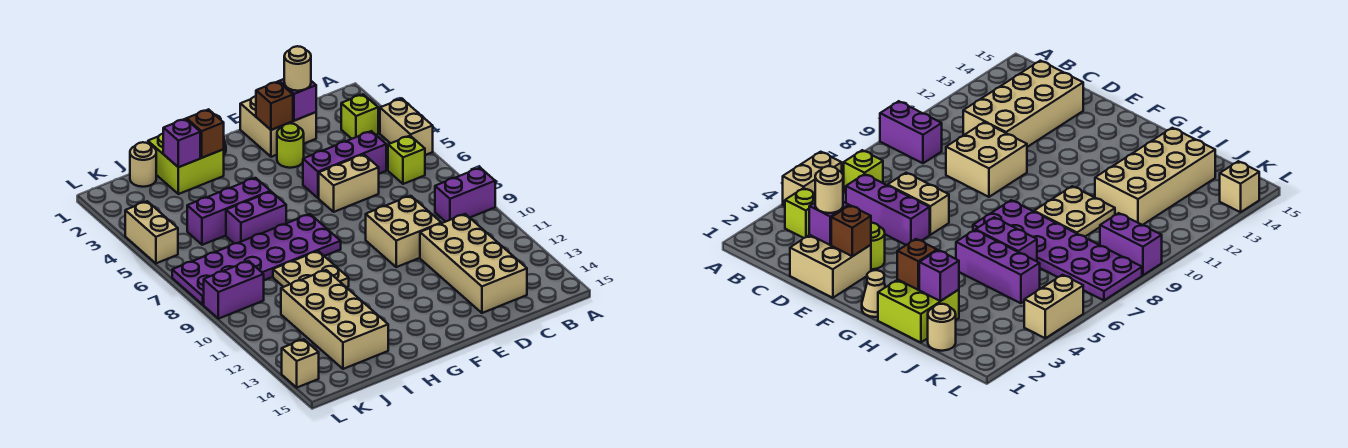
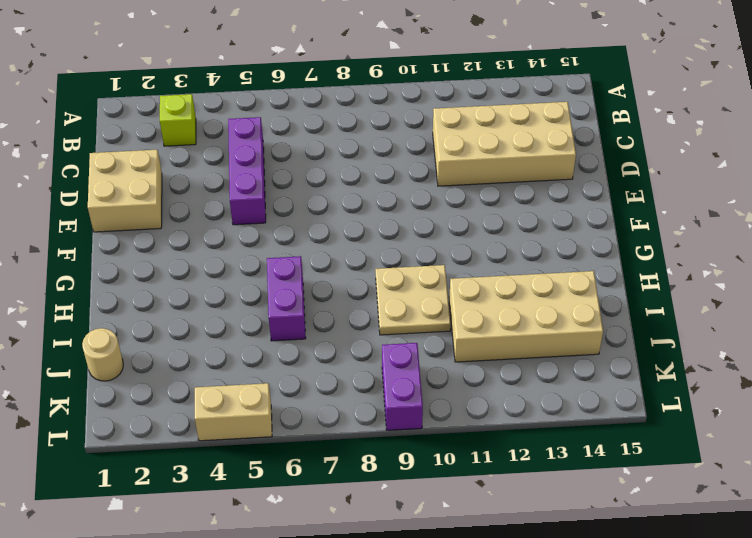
none -> tan 1x2 brick [380,99,433,155]
none -> purple 1x2 brick [435,168,495,222]
none -> lime 1x1 brick [388,136,425,184]

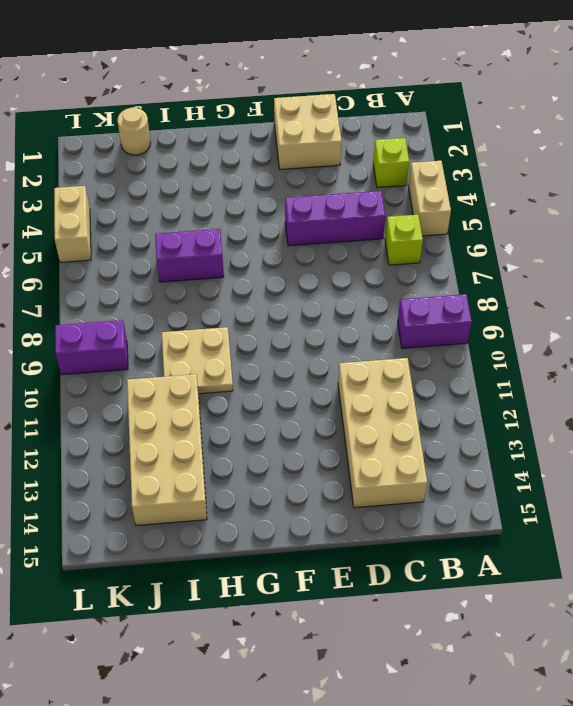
none -> tan 1x2 brick [319,154,379,212]
none -> tan 2x2 brick [366,196,441,267]
none -> lime 1x1 round brick [277,123,304,168]

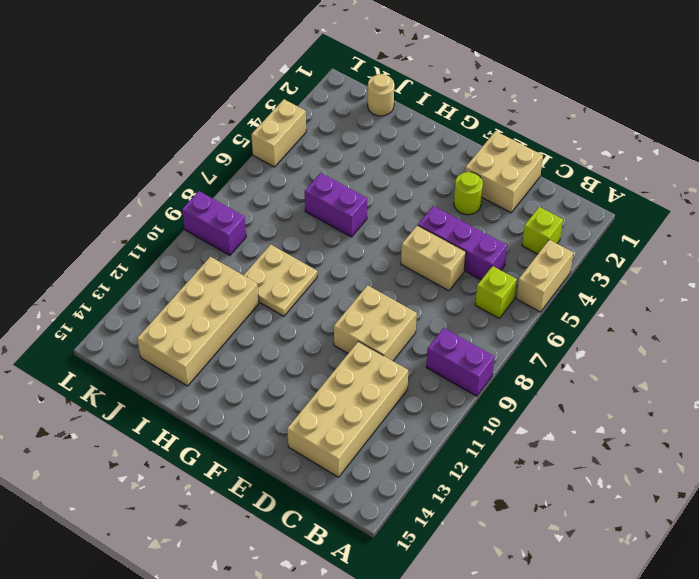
none -> tan 1x1 cone [862,270,885,317]
none -> purple 2x6 plate [172,214,341,305]
none -> lime 2x2 brick [148,134,224,194]

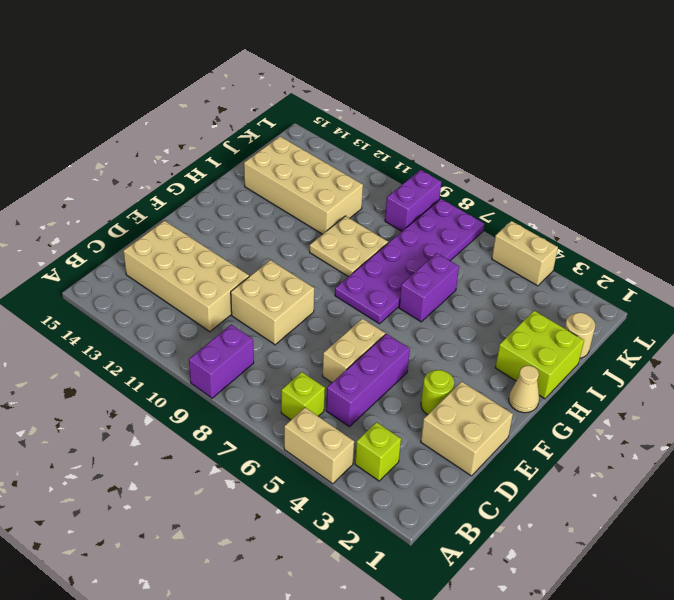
none -> purple 1x3 brick [187,178,271,245]
none -> tan 1x1 brick [282,339,319,387]
none -> purple 1x1 brick [279,79,316,121]

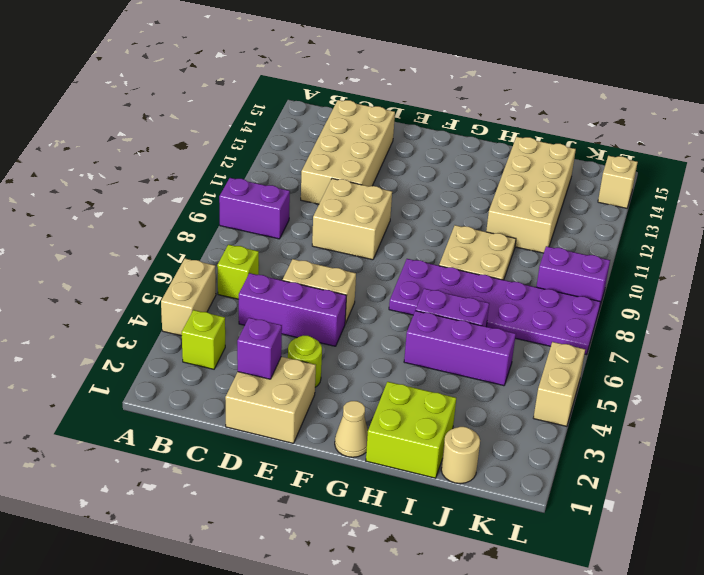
none -> brown 1x1 brick [256,82,293,130]
none -> brown 1x1 brick [187,109,224,158]
none -> purple 1x1 brick [163,119,200,167]

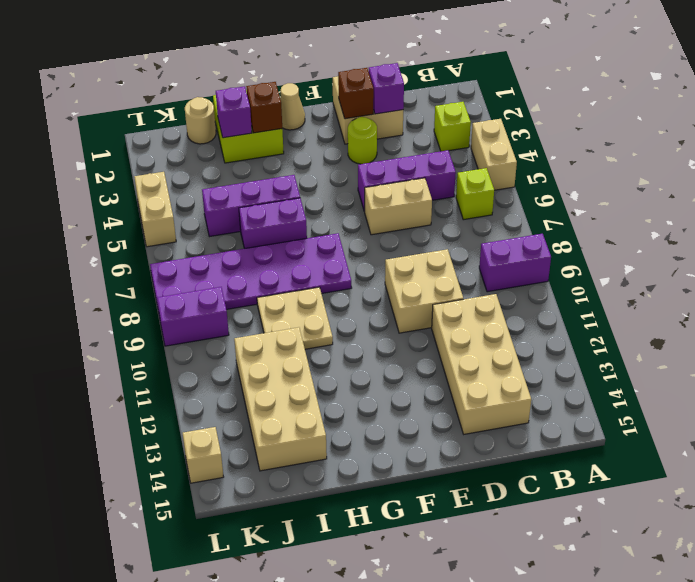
none -> tan 1x1 round brick [284,46,311,91]

